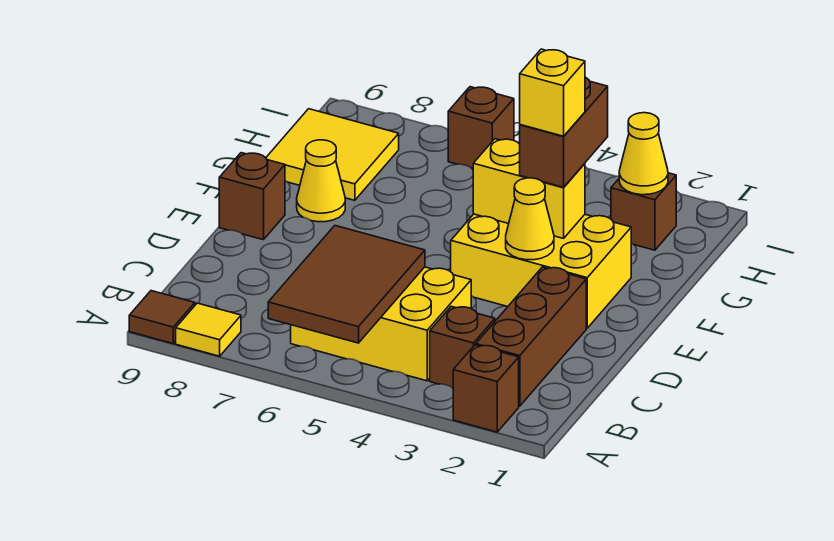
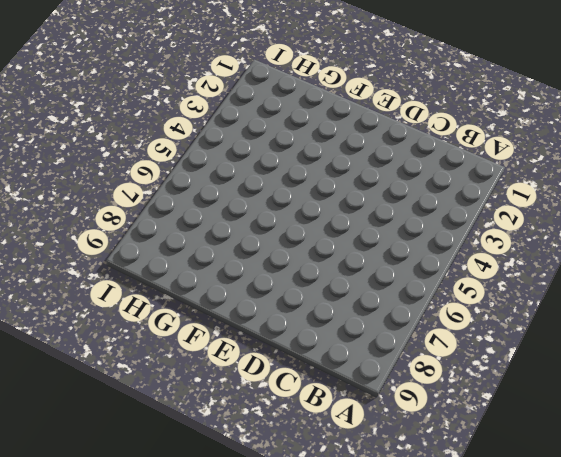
none -> brown 1x1 brick [453,345,519,432]
none -> yellow 1x1 tile [176,303,241,356]
none -> brown 1x1 tile [129,291,195,343]

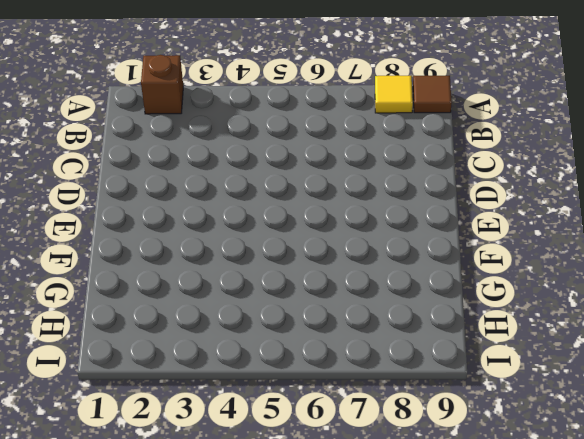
none -> brown 1x3 brick [476,267,586,406]
none -> brown 1x1 brick [430,306,495,388]
none -> yellow 2x3 brick [291,267,471,381]

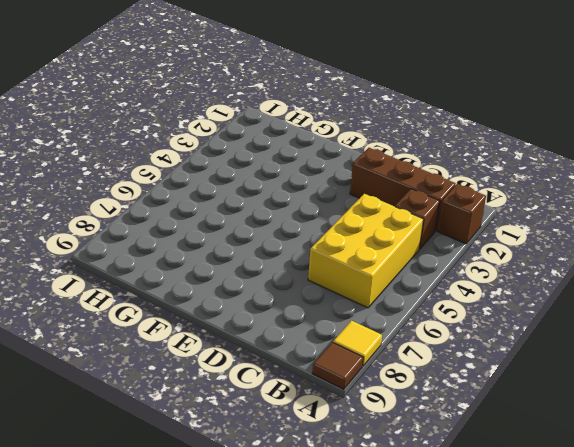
none -> yellow 2x3 brick [451,214,631,328]
none -> brown 1x1 brick [219,153,285,240]
none -> yellow 1x1 cone [297,140,345,222]

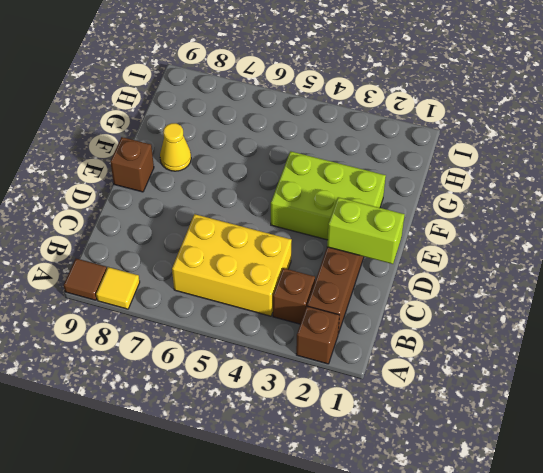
lime 1x2 brick [327,197,405,264] -> none
lime 2x3 brick [271,151,386,240] -> yellow 2x3 brick [451,214,631,328]
none -> yellow 2x2 tile [266,109,399,200]
none -> brown 1x1 brick [611,173,676,250]
none -> brown 1x1 brick [448,87,514,168]

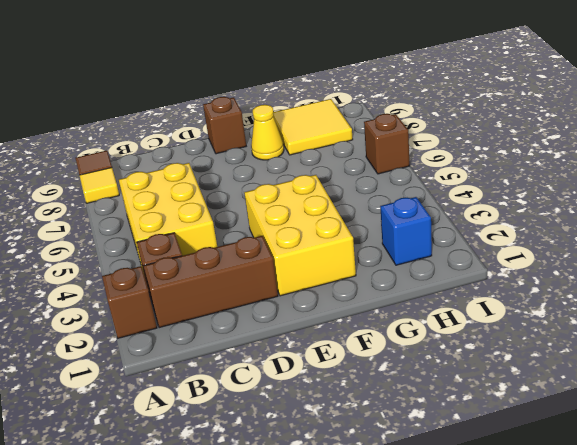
blue 1x1 brick [380,197,432,265] -> brown 1x1 brick [611,173,676,250]
none -> brown 2x3 tile [268,226,425,343]
none -> yellow 1x1 cone [506,178,554,260]
none -> yellow 1x2 brick [473,139,585,238]

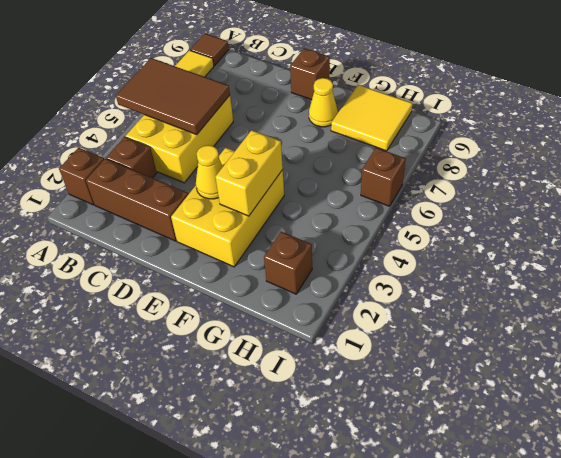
none -> yellow 1x1 cone [619,113,668,195]
none -> brown 1x2 brick [520,77,608,187]
none -> yellow 1x1 brick [520,49,585,136]

